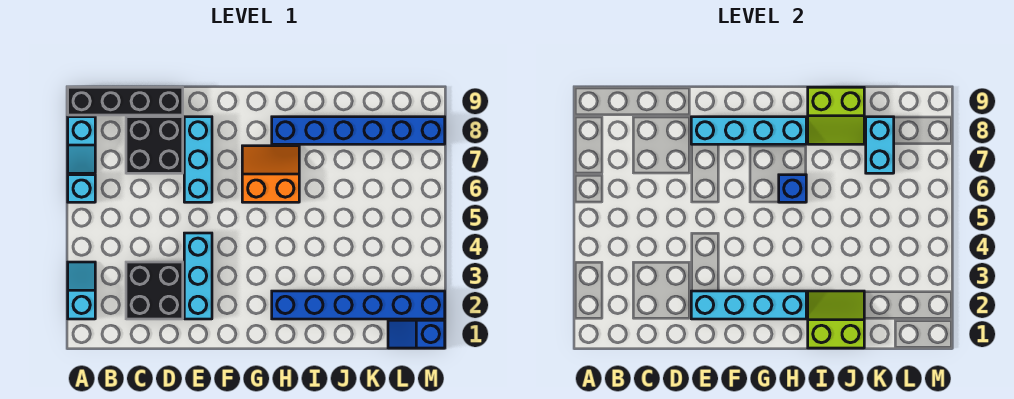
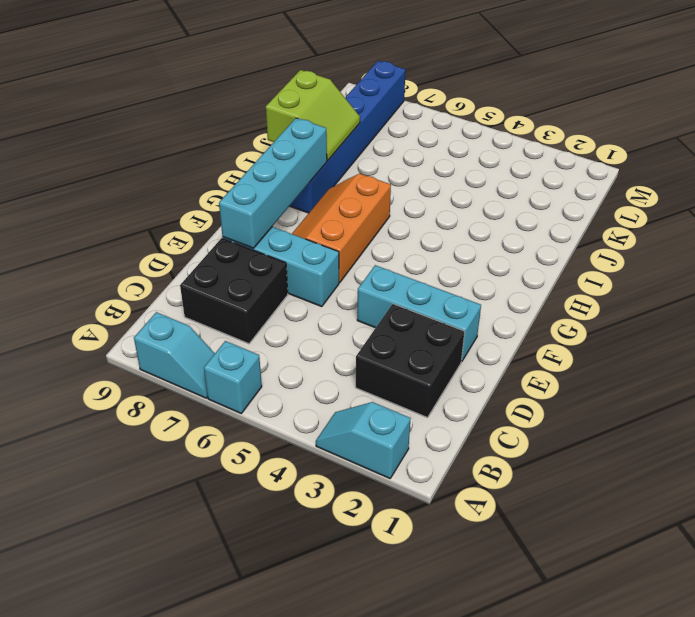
orange 2x3 slope [292,174,391,282] -> orange 2x2 slope [242,146,299,202]
none -> black 1x4 brick [68,87,183,115]
none -> blue 1x6 brick [272,291,445,319]
none -> blue 1x2 slope [388,320,445,348]

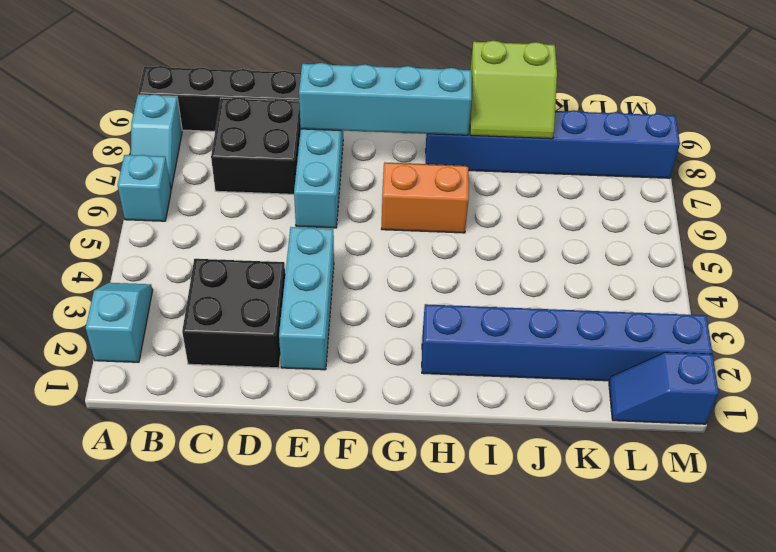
none -> cyan 1x4 brick [691,291,806,319]
none -> blue 1x1 brick [779,175,806,202]
none -> lime 2x2 slope [808,291,864,348]

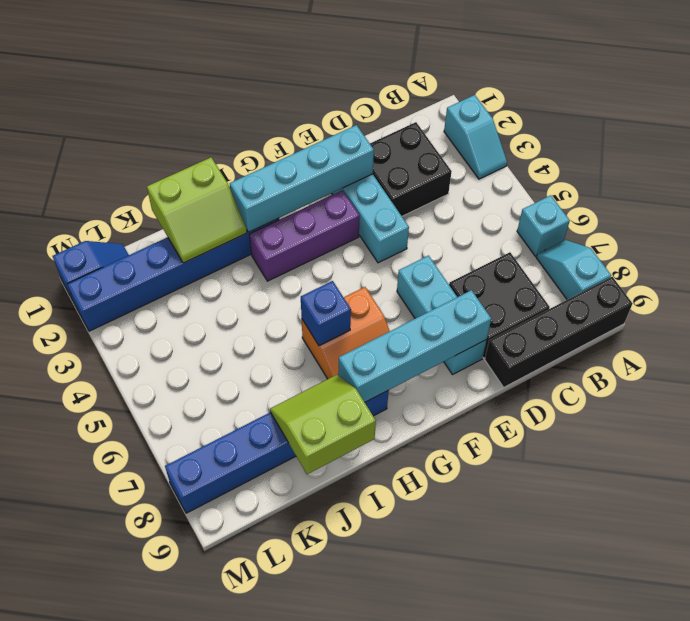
purple 1x3 brick [249,190,360,281] -> none
none -> cyan 1x2 brick [866,117,894,173]

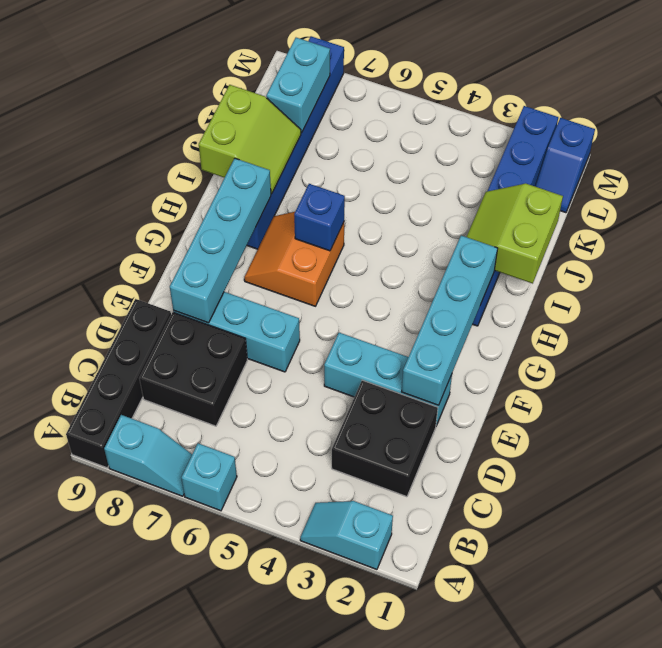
cyan 1x2 brick [266,38,330,133] -> cyan 1x2 brick turned to [866,117,894,173]

